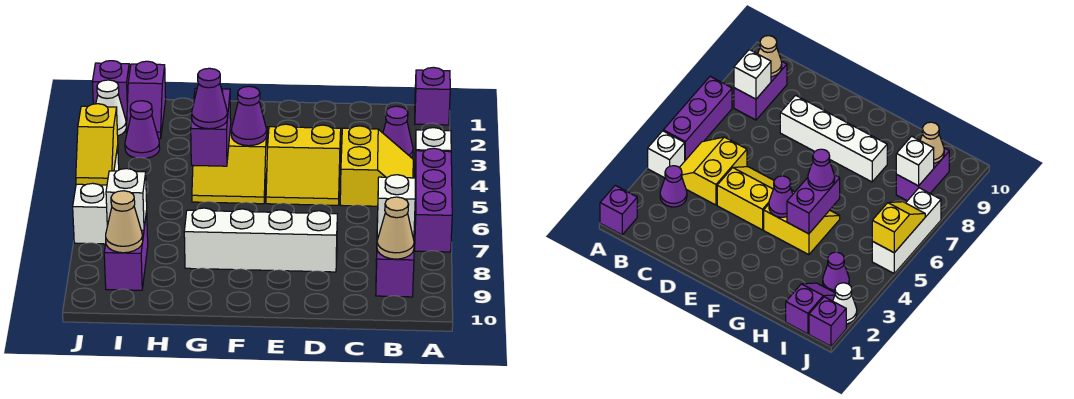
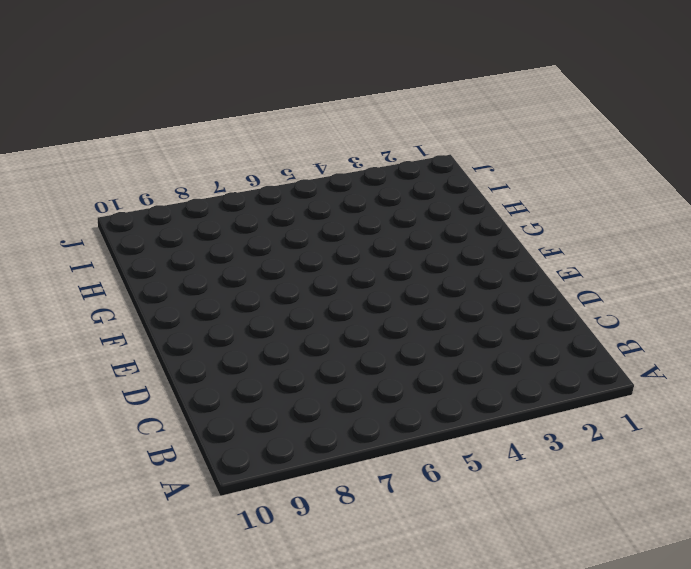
none -> purple 1x1 brick [415,67,450,125]
none -> white 1x1 brick [415,128,451,162]
none -> purple 1x3 brick [415,148,452,252]

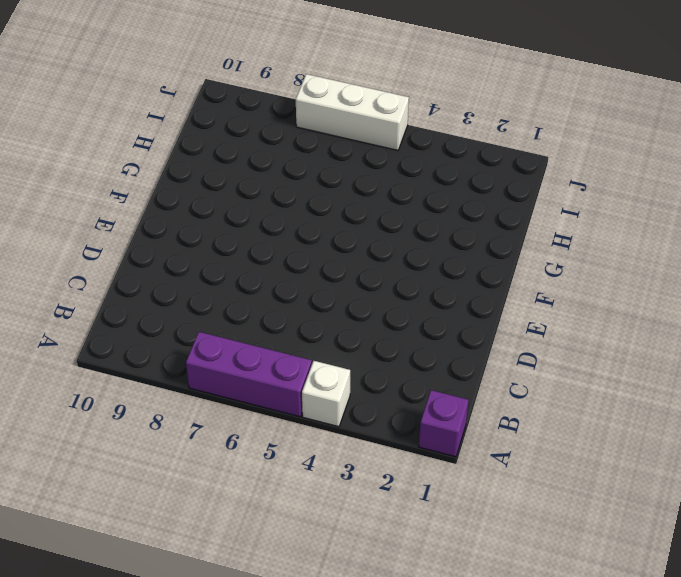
none -> purple 1x1 cone [383,106,413,158]
none -> yellow 2x2 slope [340,126,413,206]
none -> purple 1x2 brick [376,236,414,297]

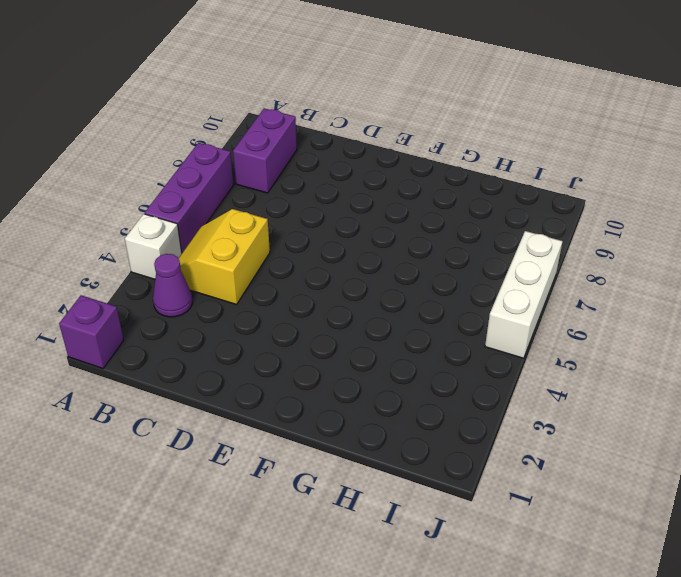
none -> yellow 2x2 slope [266,124,341,205]
none -> white 1x4 brick [184,208,337,272]
none -> yellow 2x2 slope [192,126,267,204]

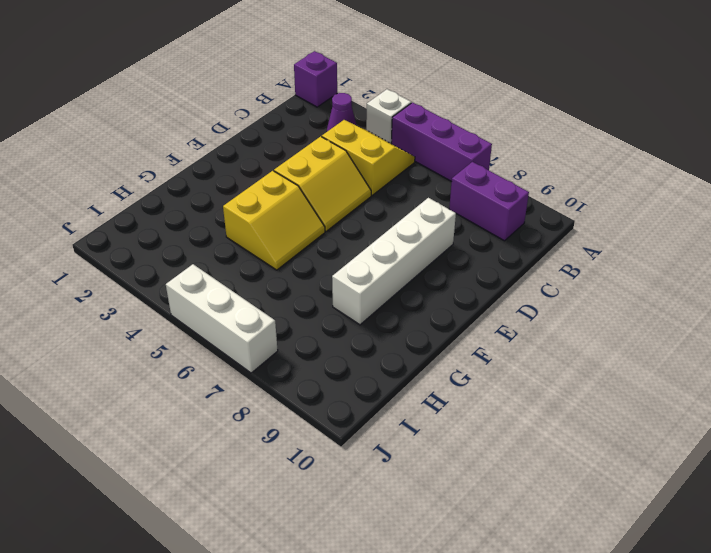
none -> purple 1x2 slope [126,61,166,139]
none -> purple 1x1 cone [125,101,160,158]
none -> purple 1x2 brick [104,211,148,290]

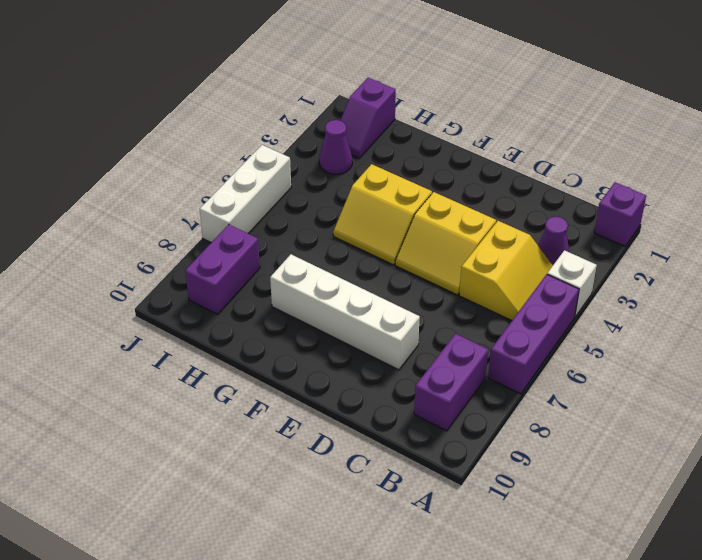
none -> purple 1x1 brick [92,61,130,118]
none -> white 1x1 cone [96,80,126,136]
none -> white 1x1 brick [377,175,415,237]

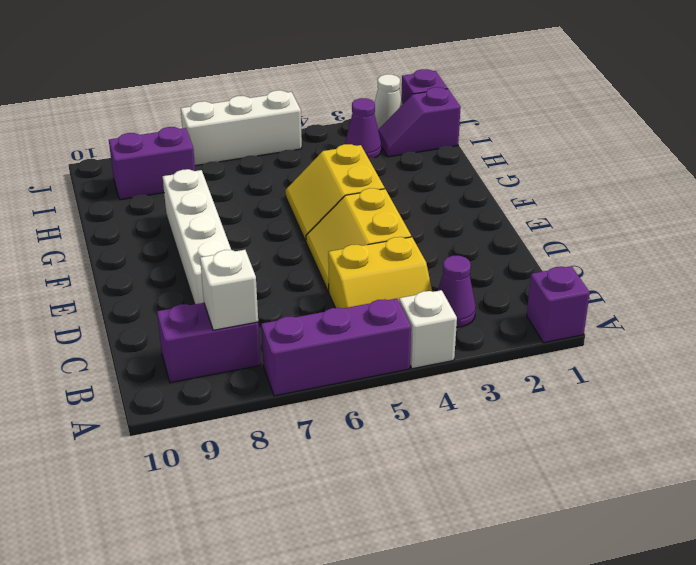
none -> tan 1x1 cone [377,197,414,259]
none -> purple 1x1 cone [231,86,267,146]
none -> purple 1x2 brick [191,88,231,166]

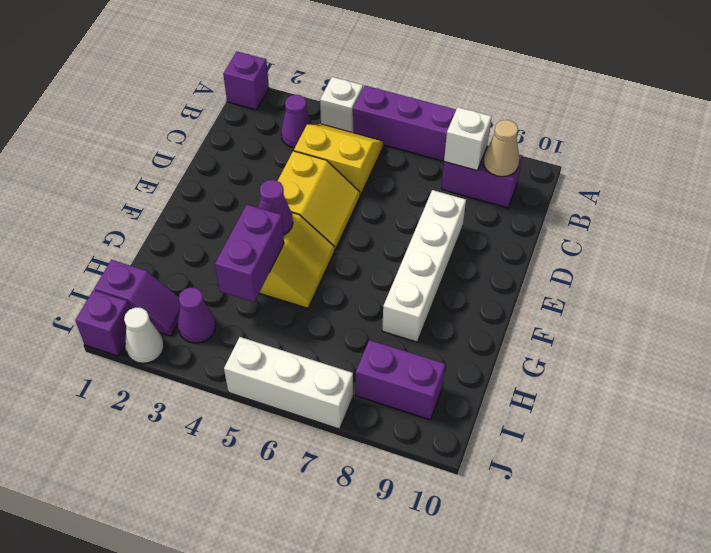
purple 1x2 brick [215,205,284,302] -> purple 1x2 brick turned to [191,88,231,166]
none -> white 1x1 brick [106,169,147,230]
none -> tan 1x1 cone [106,191,143,253]
none -> yellow 1x2 slope [76,104,118,185]

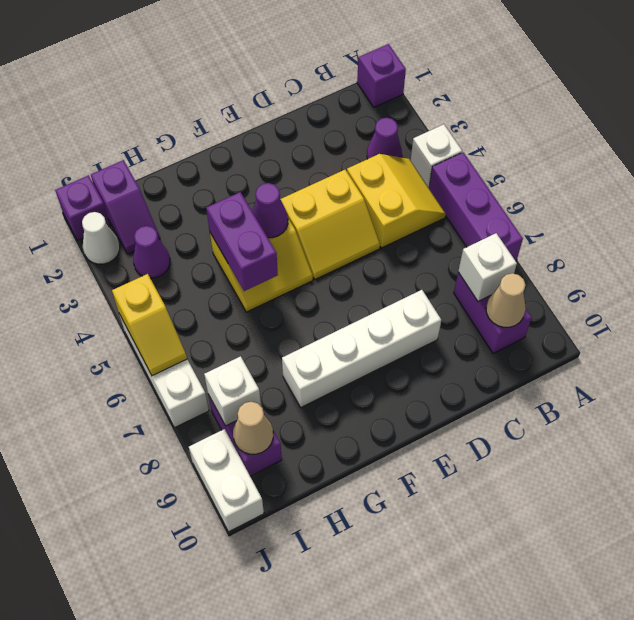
white 1x2 brick [189,429,264,532] -> none
none -> purple 1x1 cone [192,68,227,129]

